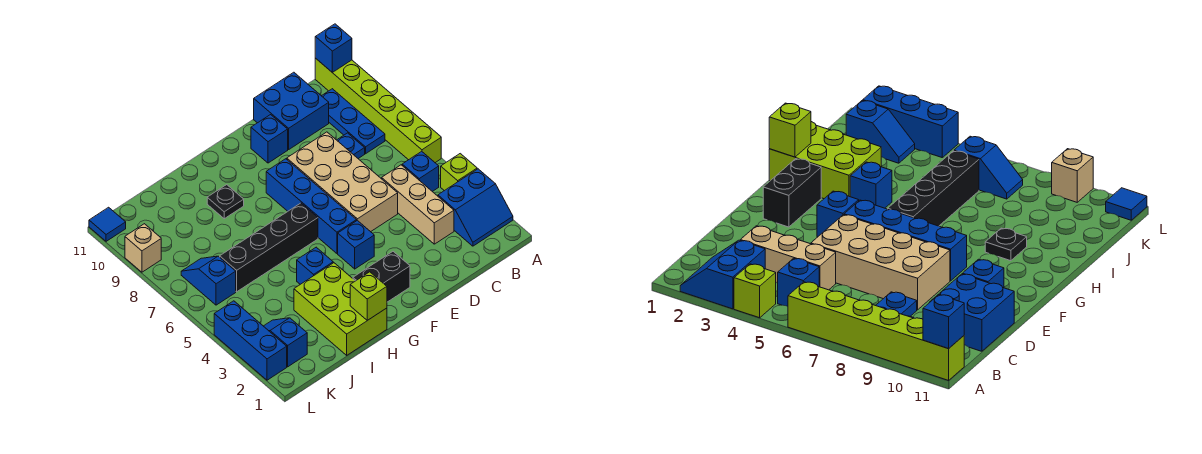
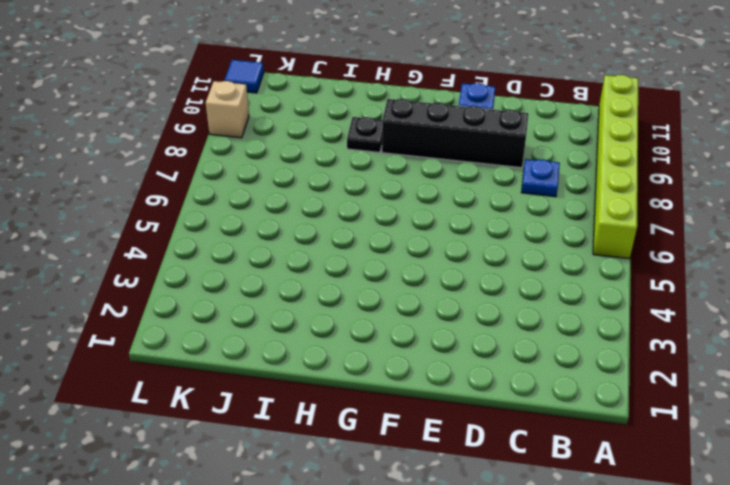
black 1x4 brick [382,99,528,168] -> black 1x4 brick moved to [220,203,318,292]
none -> blue 2x2 slope [438,169,513,246]
none -> lime 1x1 brick [441,154,477,191]
none -> blue 1x1 brick [402,151,439,192]

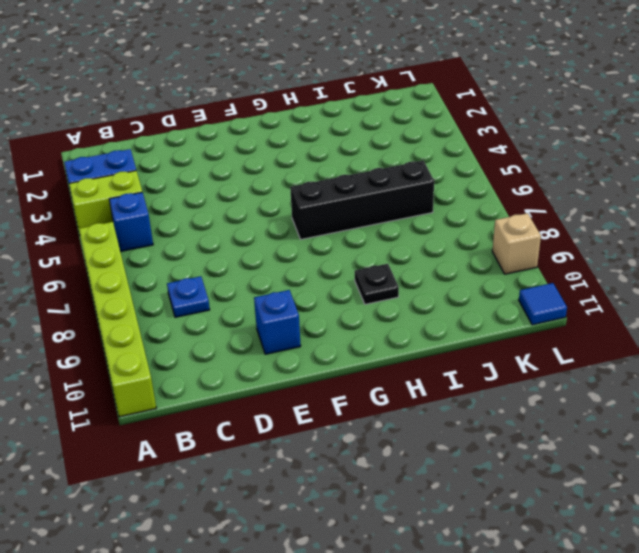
lime 1x2 brick [69,171,142,234] -> lime 1x1 brick [441,154,477,191]
none -> blue 1x3 plate [322,89,385,154]
none -> tan 1x3 brick [382,165,454,244]
none -> blue 2x2 brick [254,72,329,150]

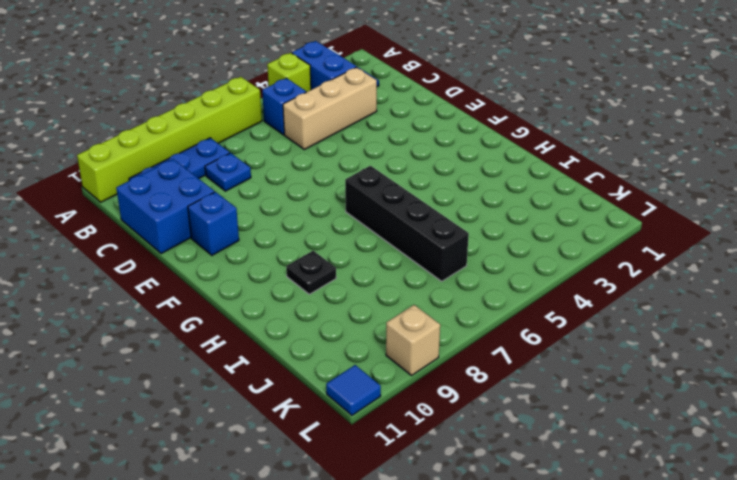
none -> tan 2x4 brick [287,132,398,232]
none -> black 1x2 brick [353,252,410,302]
none -> blue 1x1 brick [338,220,374,269]

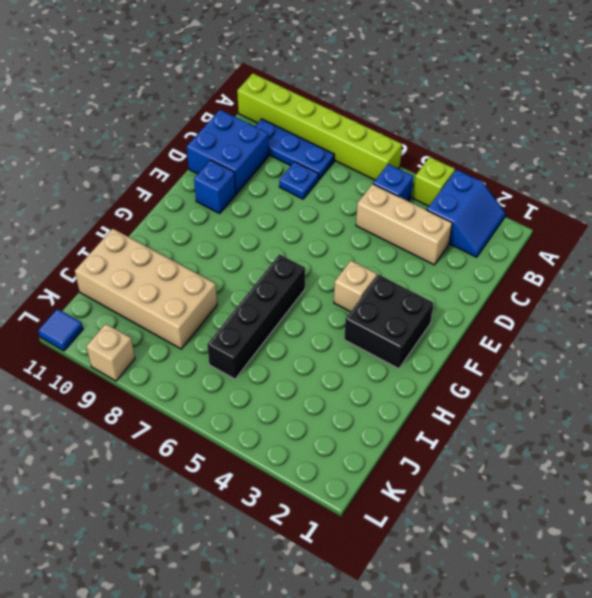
black 2x2 brick [344,275,433,369] -> black 1x2 brick [353,252,410,302]
tan 1x1 brick [334,261,377,312] -> blue 1x1 brick [338,220,374,269]
tan 2x4 brick [75,229,217,349] -> tan 2x4 brick moved to [287,132,398,232]
none -> blue 1x4 brick [266,159,356,253]
none -> lime 2x3 brick [294,263,387,355]
none -> blue 1x1 brick [297,247,333,284]

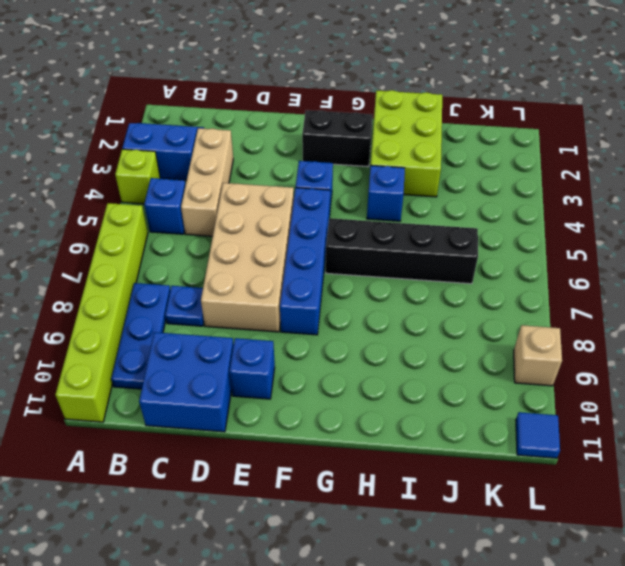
none -> black 1x1 plate [207,185,244,219]
none -> blue 1x2 slope [264,318,307,367]
none -> blue 1x2 slope [181,256,236,305]

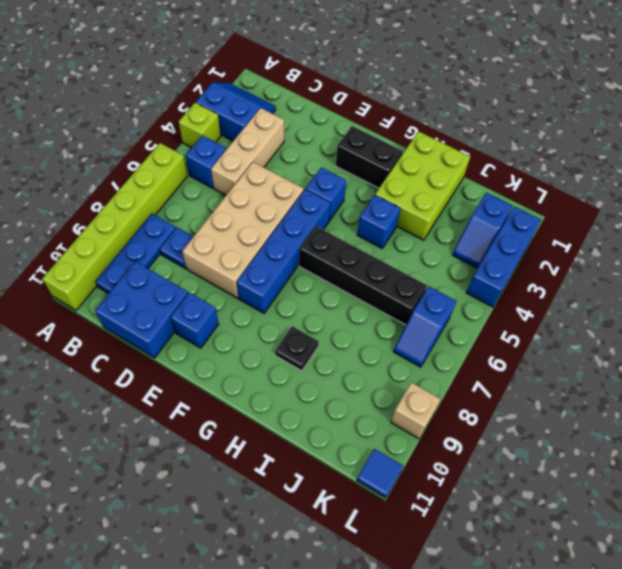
none -> blue 1x1 brick [315,24,352,72]
none -> lime 1x1 brick [350,272,387,320]

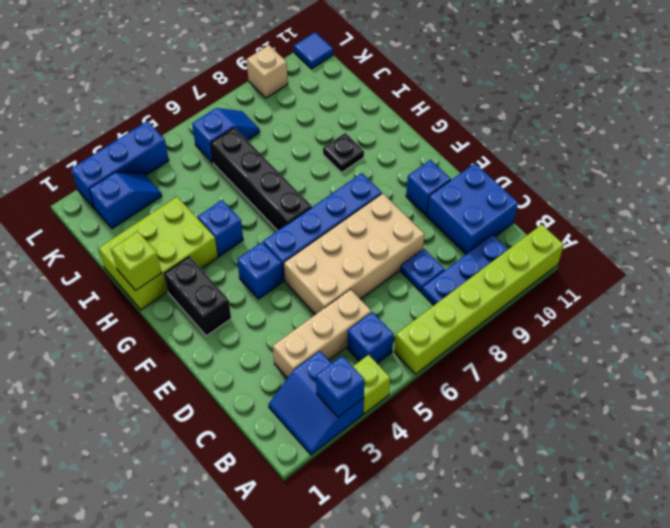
blue 1x1 brick [316,356,364,417] -> blue 1x1 brick moved to [315,24,352,72]

